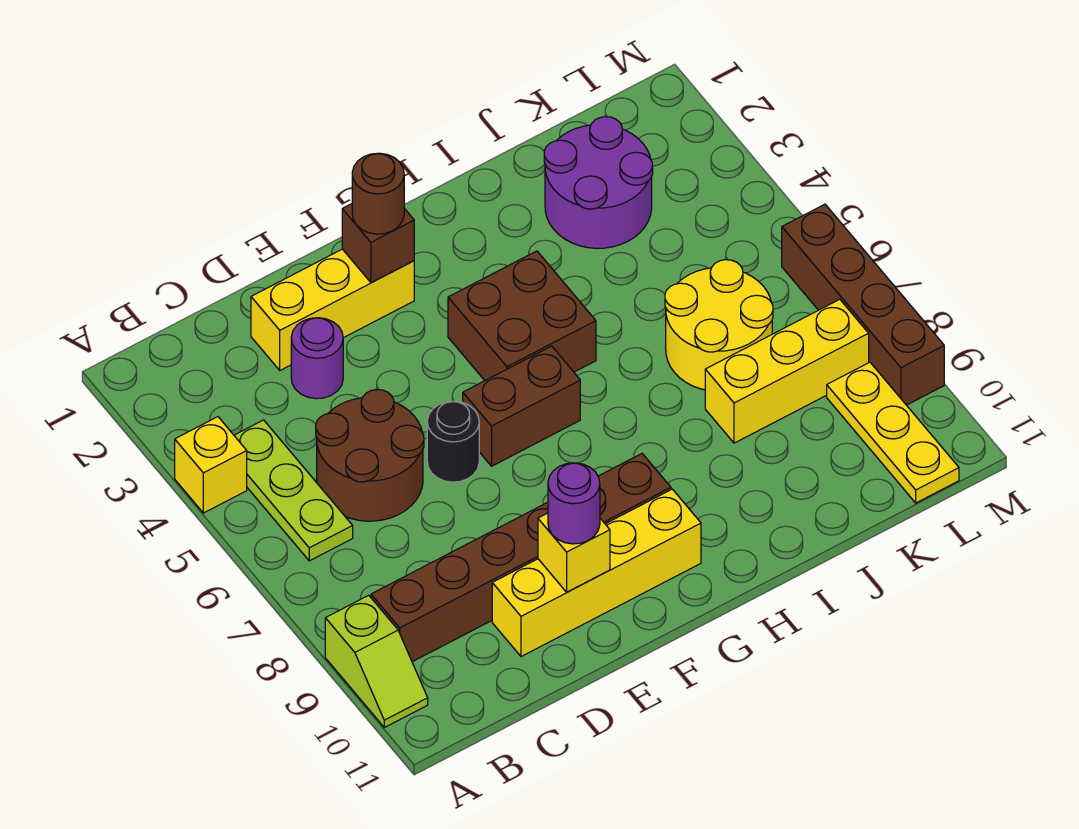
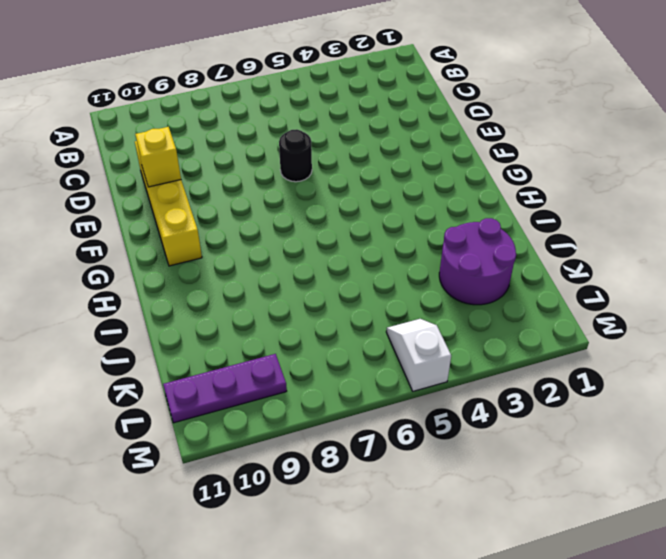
white 1x2 slope [386,319,451,391] -> none
purple 1x3 plate [163,354,287,423] -> yellow 1x3 plate [827,362,959,503]
none -> yellow 1x1 brick [175,417,247,513]
none -> lime 1x2 slope [325,595,428,727]
none -> lime 1x3 plate [234,420,353,561]

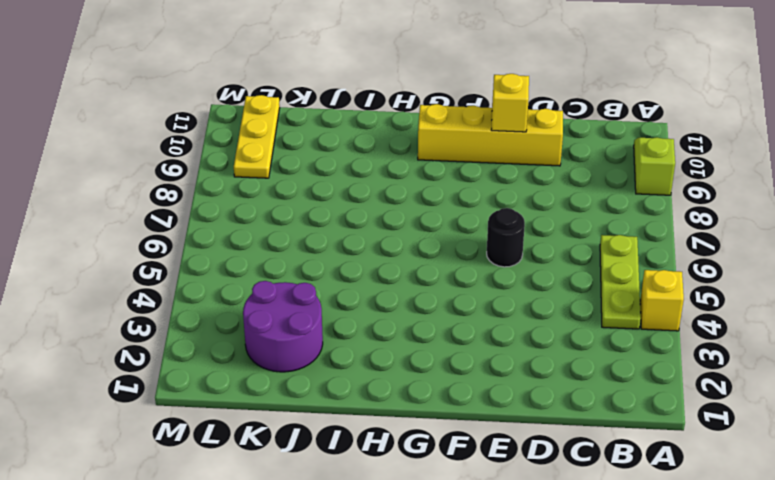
none -> brown 1x6 brick [371,454,671,662]
none -> brown 2x2 round brick [316,390,424,521]
none -> yellow 1x3 brick [251,249,414,370]

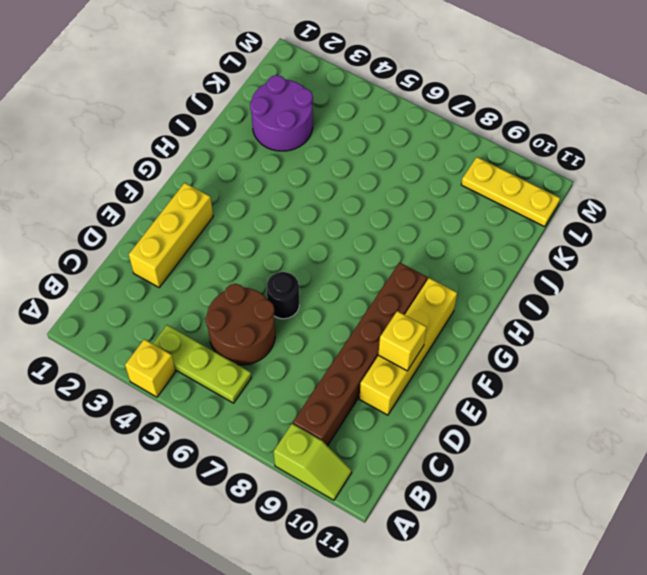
none -> purple 1x1 round brick [291,318,343,399]
none -> brown 1x2 brick [463,346,580,466]
none -> brown 2x2 brick [448,251,596,380]

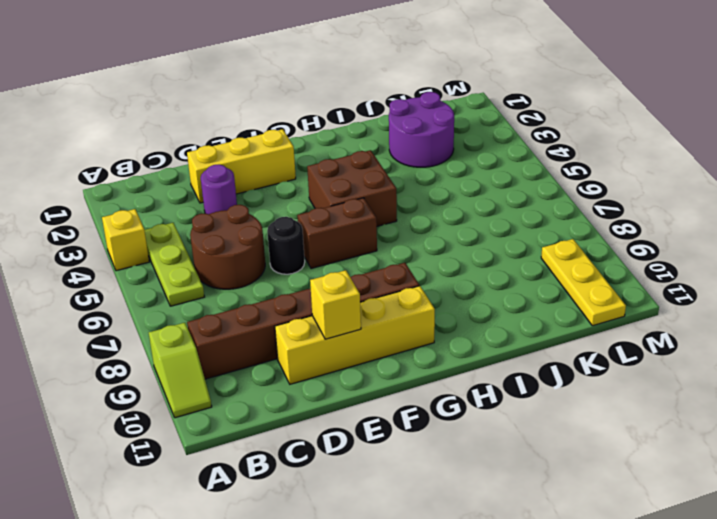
none -> yellow 2x2 round brick [665,260,773,390]
none -> yellow 1x3 brick [705,299,869,443]
none -> brown 1x4 brick [782,204,944,405]

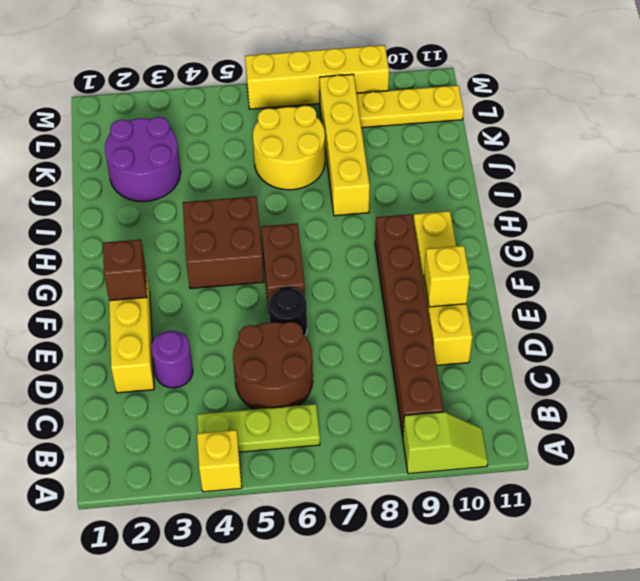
yellow 1x4 brick [320,74,370,216] -> yellow 1x3 brick [705,299,869,443]
yellow 1x4 brick [245,45,389,109] -> brown 1x4 brick [782,204,944,405]
none -> purple 1x1 round brick [548,463,600,544]
none -> brown 1x1 round brick [352,153,404,234]

